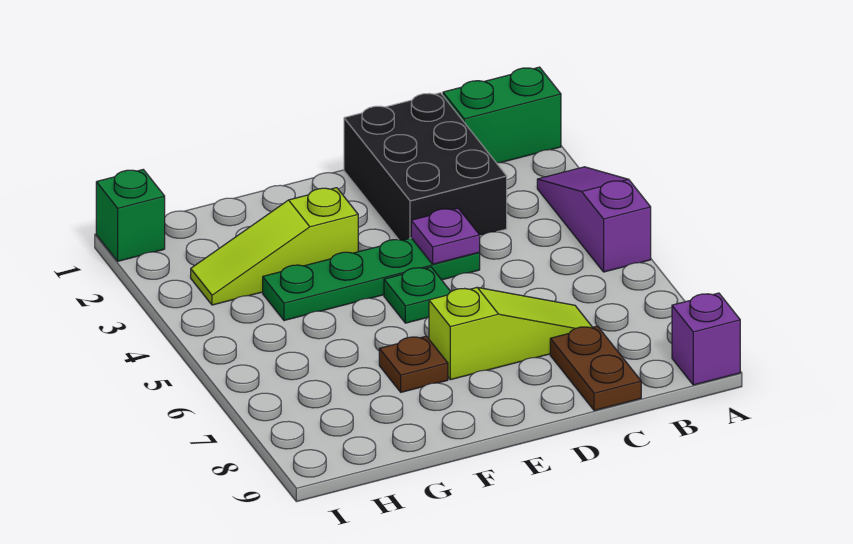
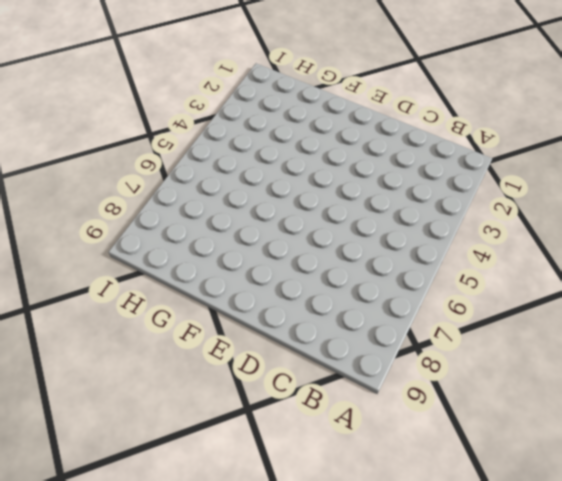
none -> green 1x2 brick [443,67,561,163]
none -> purple 1x3 slope [537,167,651,272]
none -> purple 1x1 brick [672,293,740,385]

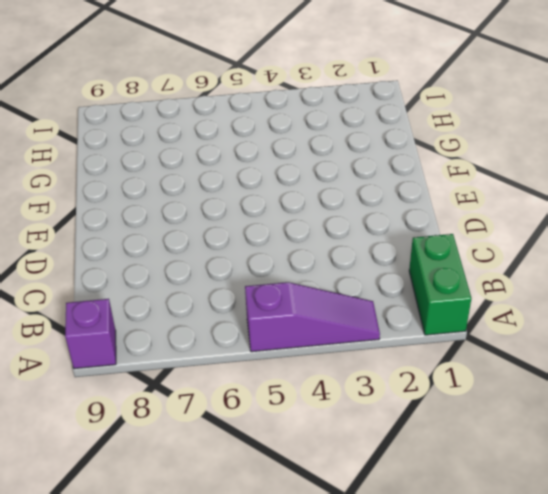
none -> black 2x3 brick [344,93,507,240]
none -> lime 1x3 slope [429,287,592,380]
none -> brown 1x2 plate [550,326,641,411]

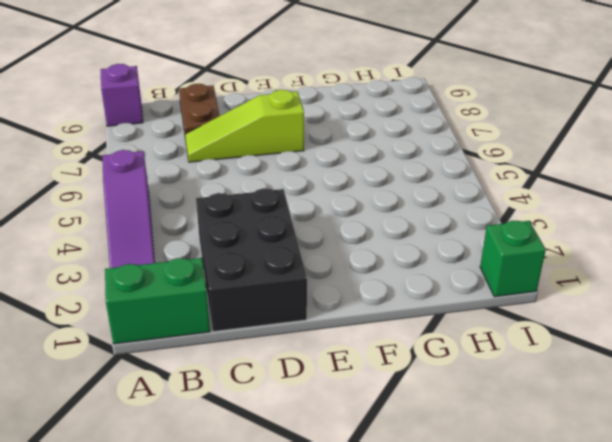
none -> green 1x4 plate [263,238,480,321]
none -> green 1x1 plate [384,267,451,323]
none -> lime 1x3 slope [191,188,358,305]

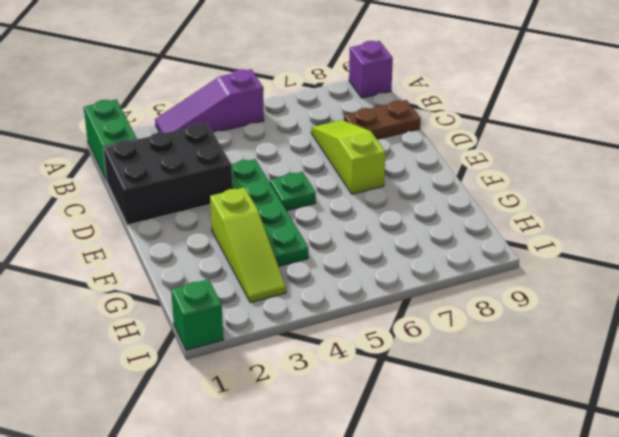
none -> brown 1x1 plate [379,336,448,392]
none -> purple 1x1 plate [411,208,480,264]

